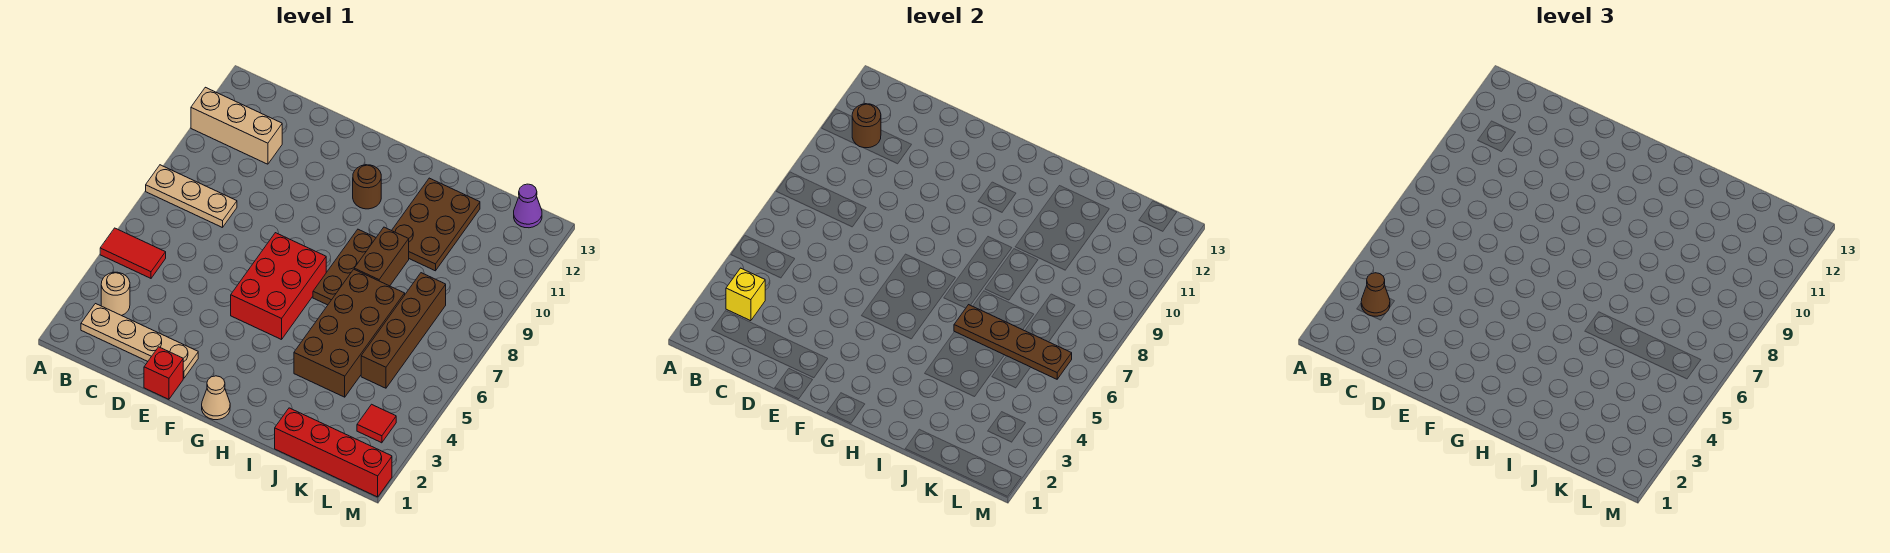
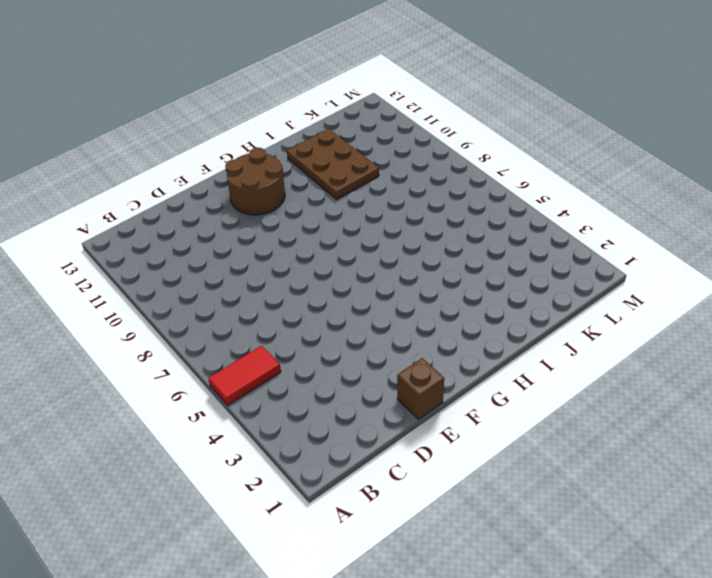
brown 1x1 brick [397,358,444,419] -> red 1x1 brick [144,347,183,399]
brown 2x2 round brick [225,148,285,215] -> brown 1x1 round brick [353,165,381,209]
none -> tan 1x3 plate [146,165,237,228]
none -> tan 1x3 brick [191,87,282,164]
none -> tan 1x4 plate [81,304,198,378]

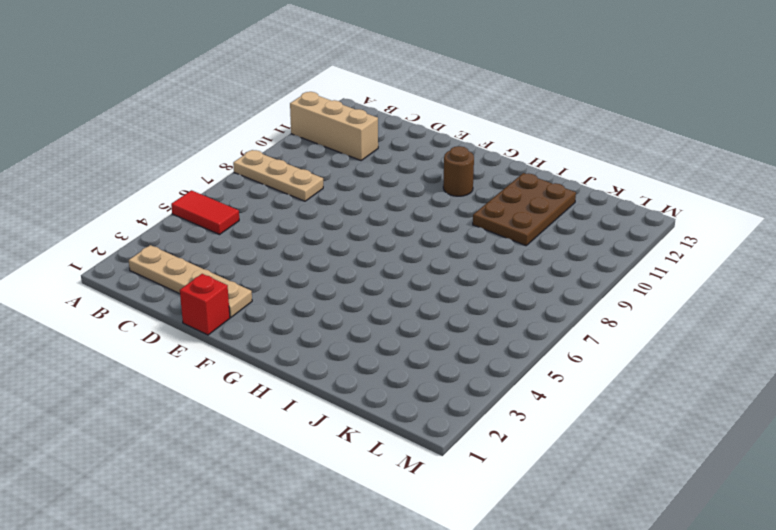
none -> tan 1x1 round brick [101,272,130,316]
none -> red 2x3 brick [231,233,326,340]
none -> tan 1x1 cone [202,376,230,420]

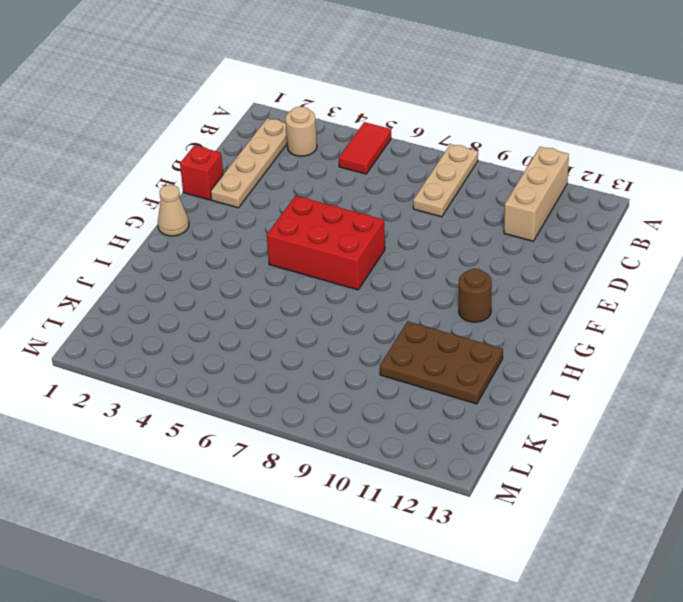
none -> brown 1x3 plate [313,229,376,305]
none -> brown 2x4 brick [294,269,405,397]
none -> brown 1x2 brick [354,227,409,286]

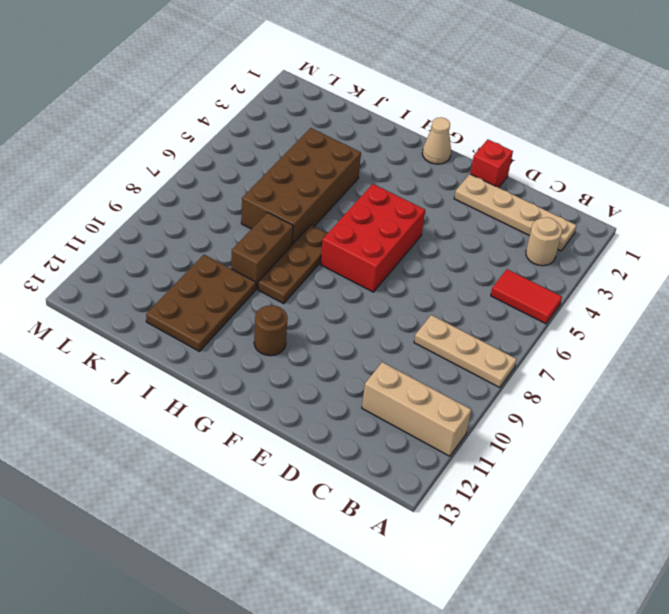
none -> red 1x4 brick [275,408,392,497]
none -> brown 1x4 brick [361,273,446,388]
none -> red 1x1 tile [357,404,396,443]

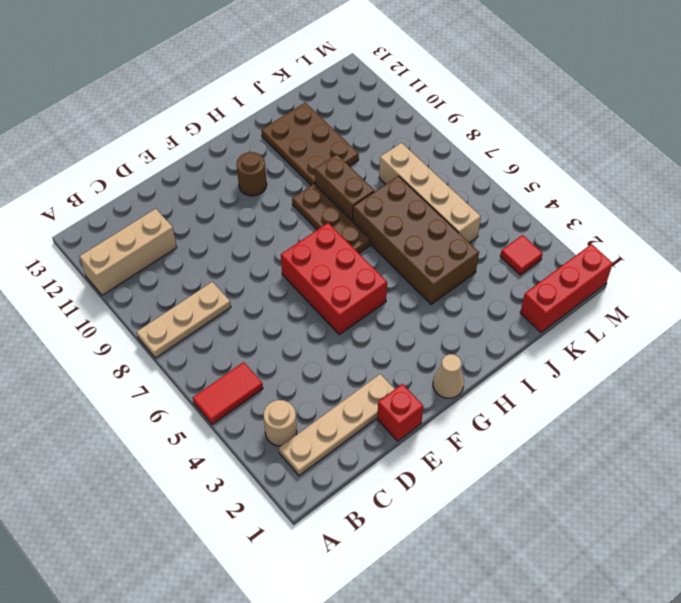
red 1x3 brick [520,244,613,332] -> red 1x4 brick [275,408,392,497]
tan 1x4 brick [379,143,481,243] -> brown 1x4 brick [361,273,446,388]
none -> purple 1x1 cone [514,184,542,228]
none -> yellow 1x1 brick [726,268,765,321]
none -> brown 1x1 round brick [852,104,881,148]

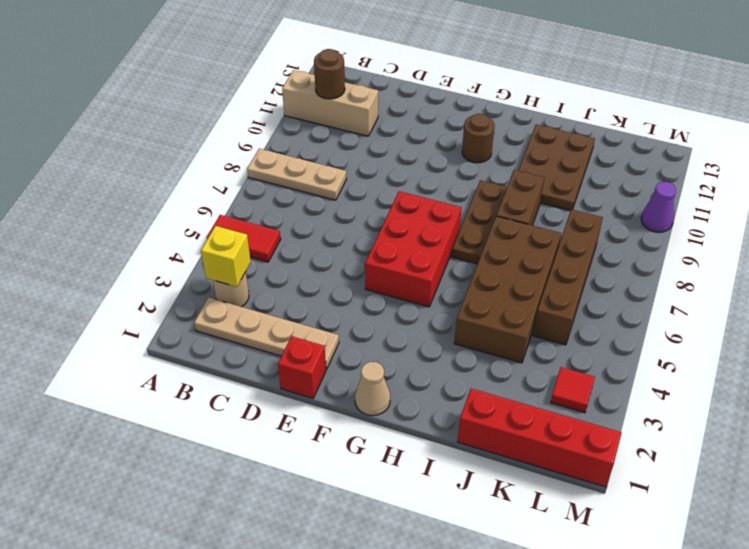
purple 1x1 cone [641,182,676,232] -> purple 1x1 cone moved to [514,184,542,228]
none -> brown 1x4 plate [954,305,1072,379]
none -> brown 1x1 cone [1361,273,1390,316]

